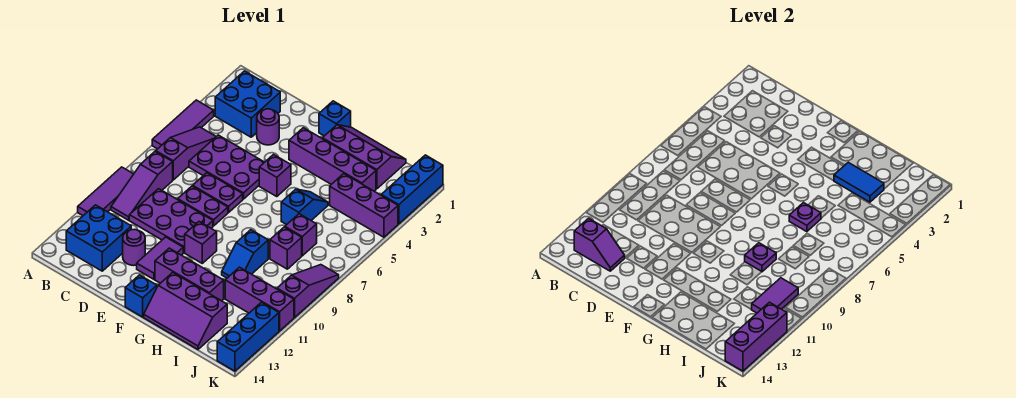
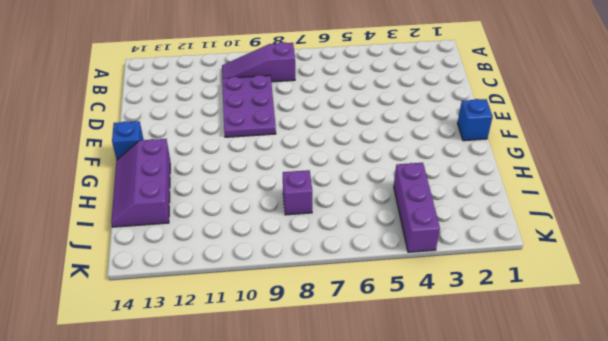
none -> purple 1x3 tile [152,100,214,149]
none -> purple 1x3 tile [78,167,133,216]
none -> blue 2x2 brick [215,71,280,137]
none -> purple 1x3 slope [156,127,216,180]

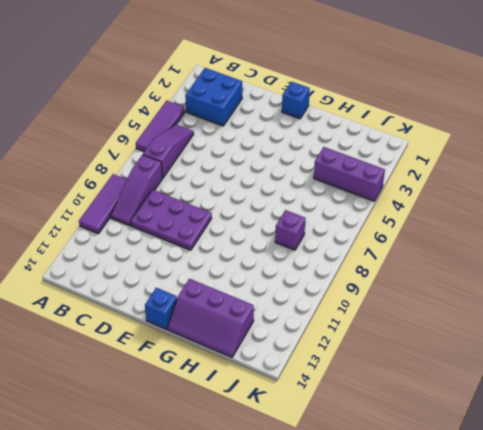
none -> blue 2x2 brick [66,205,131,271]
none -> purple 2x3 plate [189,135,264,199]
none -> purple 1x1 round brick [257,109,279,145]
none -> purple 1x2 plate [193,173,243,212]

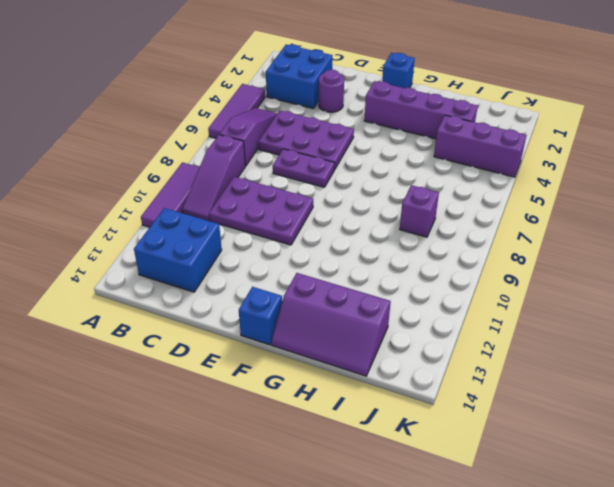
none -> purple 1x2 plate [178,186,228,226]
none -> purple 1x1 round brick [123,229,145,266]
none -> purple 1x2 tile [137,237,183,279]
none -> purple 1x1 brick [259,155,291,197]

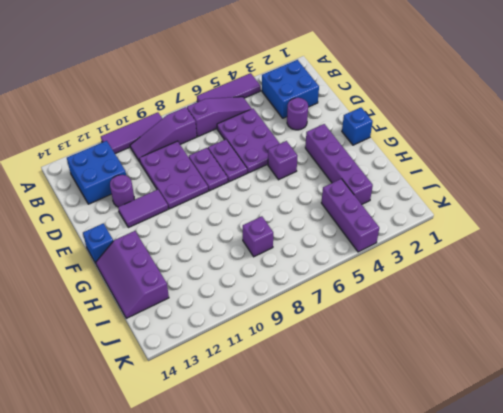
none -> purple 1x1 brick [185,222,217,263]
none -> purple 1x3 brick [155,248,224,301]
none -> purple 2x3 slope [322,125,406,189]
none -> blue 1x2 slope [281,189,328,225]

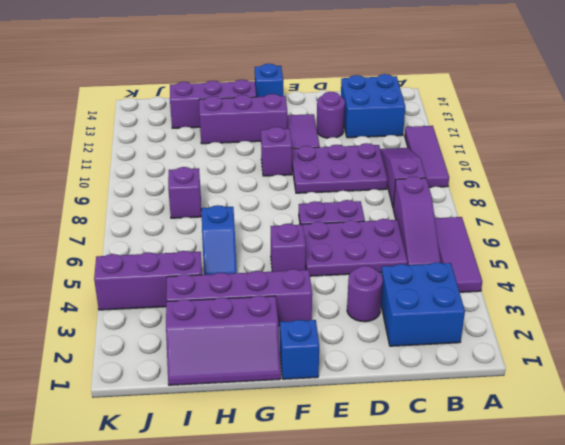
none -> purple 1x2 plate [178,186,228,226]
none -> blue 1x2 slope [222,230,268,278]
none -> purple 1x1 brick [285,214,317,256]
none -> purple 1x3 brick [225,267,294,331]

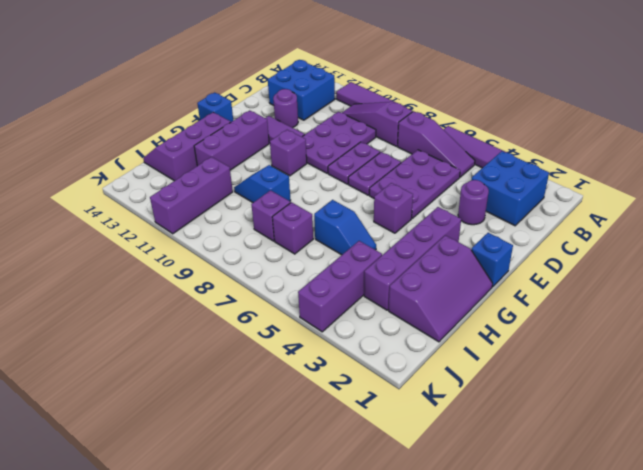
none -> blue 1x3 brick [381,155,443,224]
none -> purple 1x3 slope [277,265,339,318]
none -> blue 1x3 brick [217,302,279,371]
none -> purple 1x2 slope [574,218,625,271]

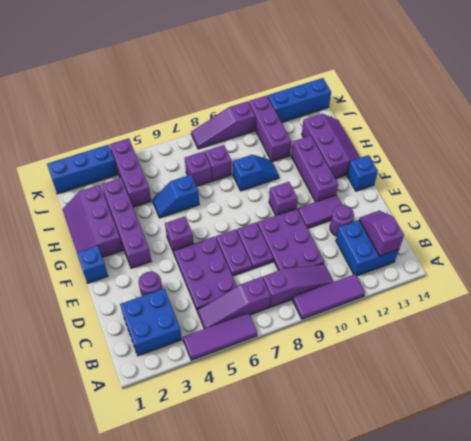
none -> blue 1x2 tile [834,162,884,202]
none -> purple 1x1 plate [789,203,821,232]
none -> purple 1x1 plate [745,243,776,272]
none -> purple 1x2 tile [751,278,798,313]

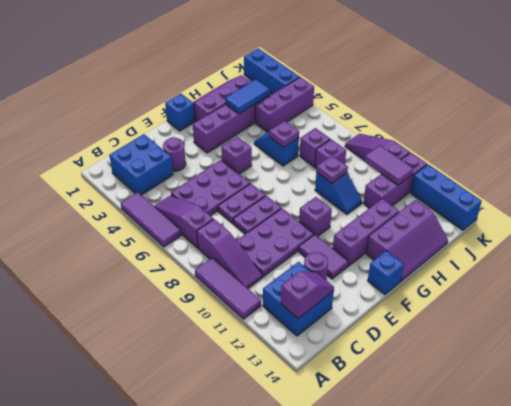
none -> purple 1x3 brick [725,302,787,371]

